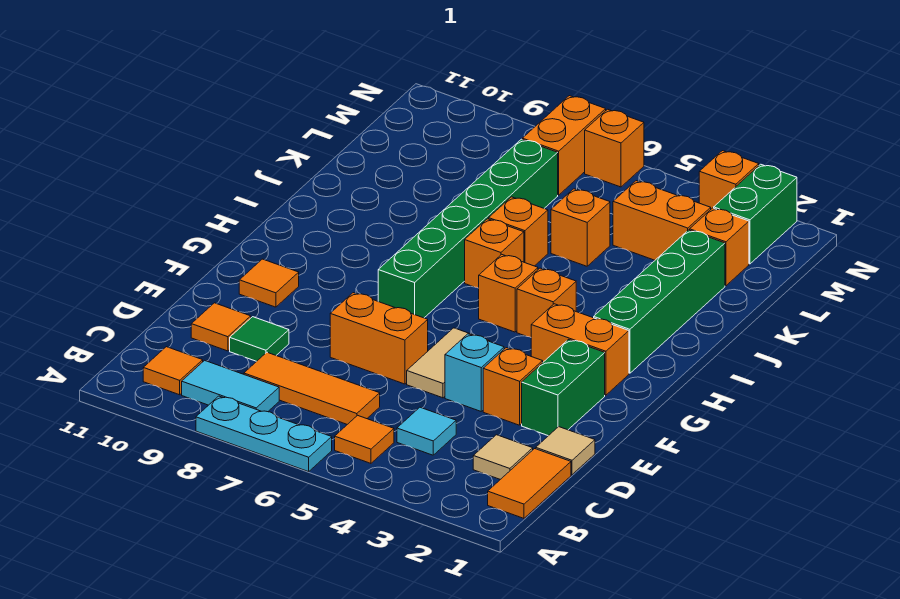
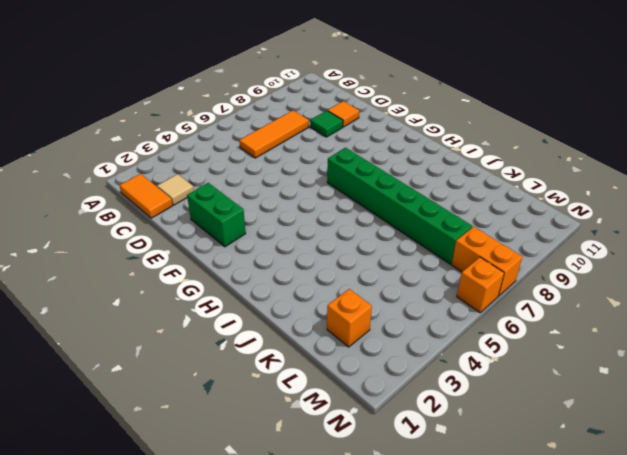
none -> cyan 1x3 plate [196,396,332,472]
none -> orange 1x1 tile [335,415,394,463]
none -> cyan 1x2 tile [182,360,279,412]
none -> orange 1x1 tile [143,347,203,395]

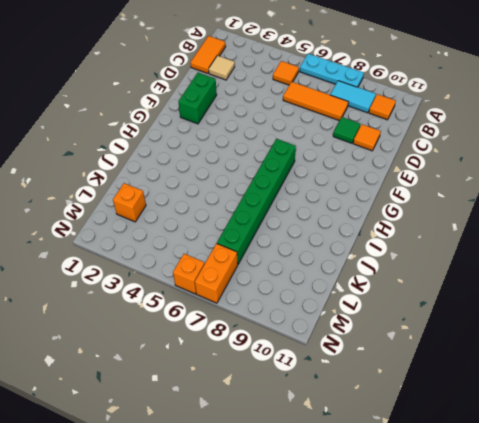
none -> cyan 1x1 tile [397,407,456,455]
none -> tan 1x1 tile [536,427,595,475]
none -> orange 1x1 brick [483,348,543,425]
none -> cyan 1x1 brick [445,334,504,411]

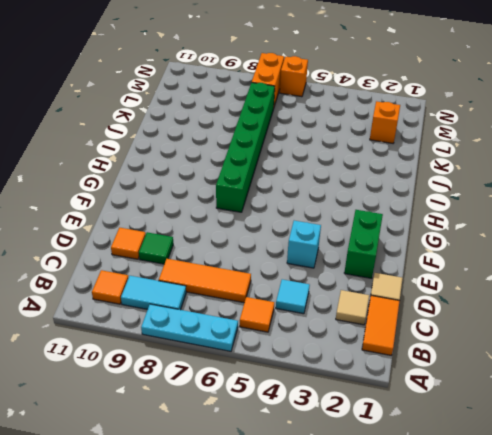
none -> orange 1x1 brick [483,348,543,425]
none -> tan 1x2 tile [407,328,489,398]
none -> orange 1x2 brick [330,293,428,384]
none -> orange 1x1 tile [239,259,299,307]

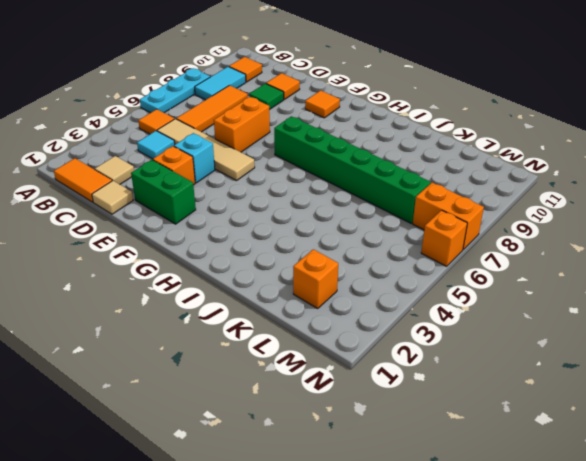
tan 1x4 tile [157,119,255,181] -> tan 1x2 tile [407,328,489,398]
none -> orange 1x2 brick [531,304,629,395]
none -> green 1x4 brick [594,230,725,373]
none -> orange 1x1 brick [517,268,576,337]
none -> orange 1x1 brick [479,254,538,332]

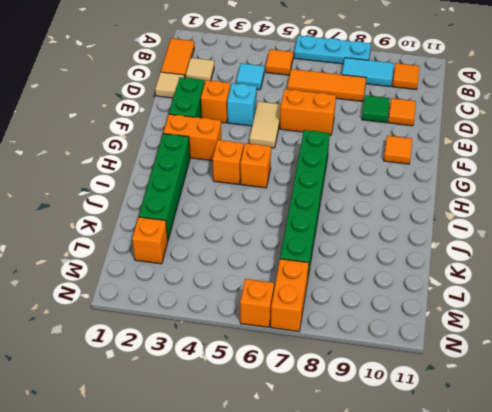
none -> orange 1x1 brick [465,219,524,288]
none -> orange 1x1 brick [489,197,548,266]
none -> orange 1x1 brick [551,189,610,266]
none -> orange 1x2 brick [613,181,711,260]

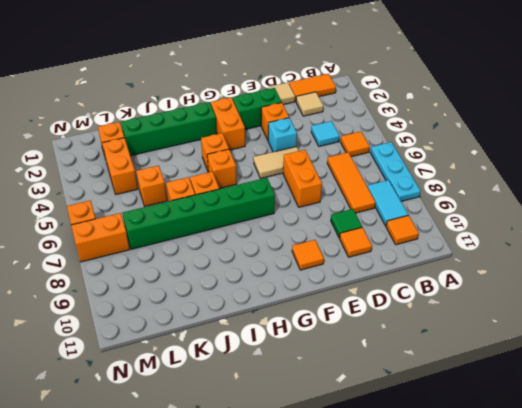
none -> green 1x2 brick [714,164,797,264]
none -> orange 1x1 brick [699,151,759,209]

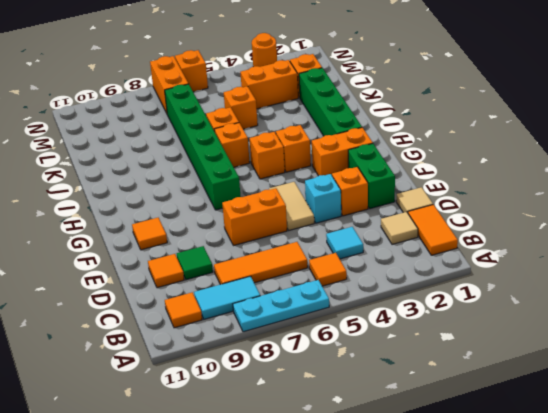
orange 1x1 round brick [252,33,277,67] -> orange 1x1 brick [699,151,759,209]
none -> green 1x2 brick [714,164,797,264]

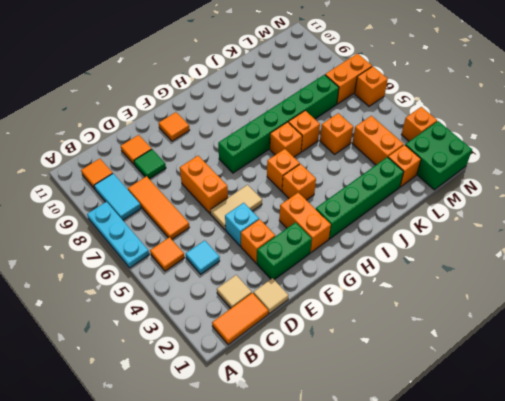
green 2x2 brick [405,121,472,190] -> green 1x2 brick [714,164,797,264]

